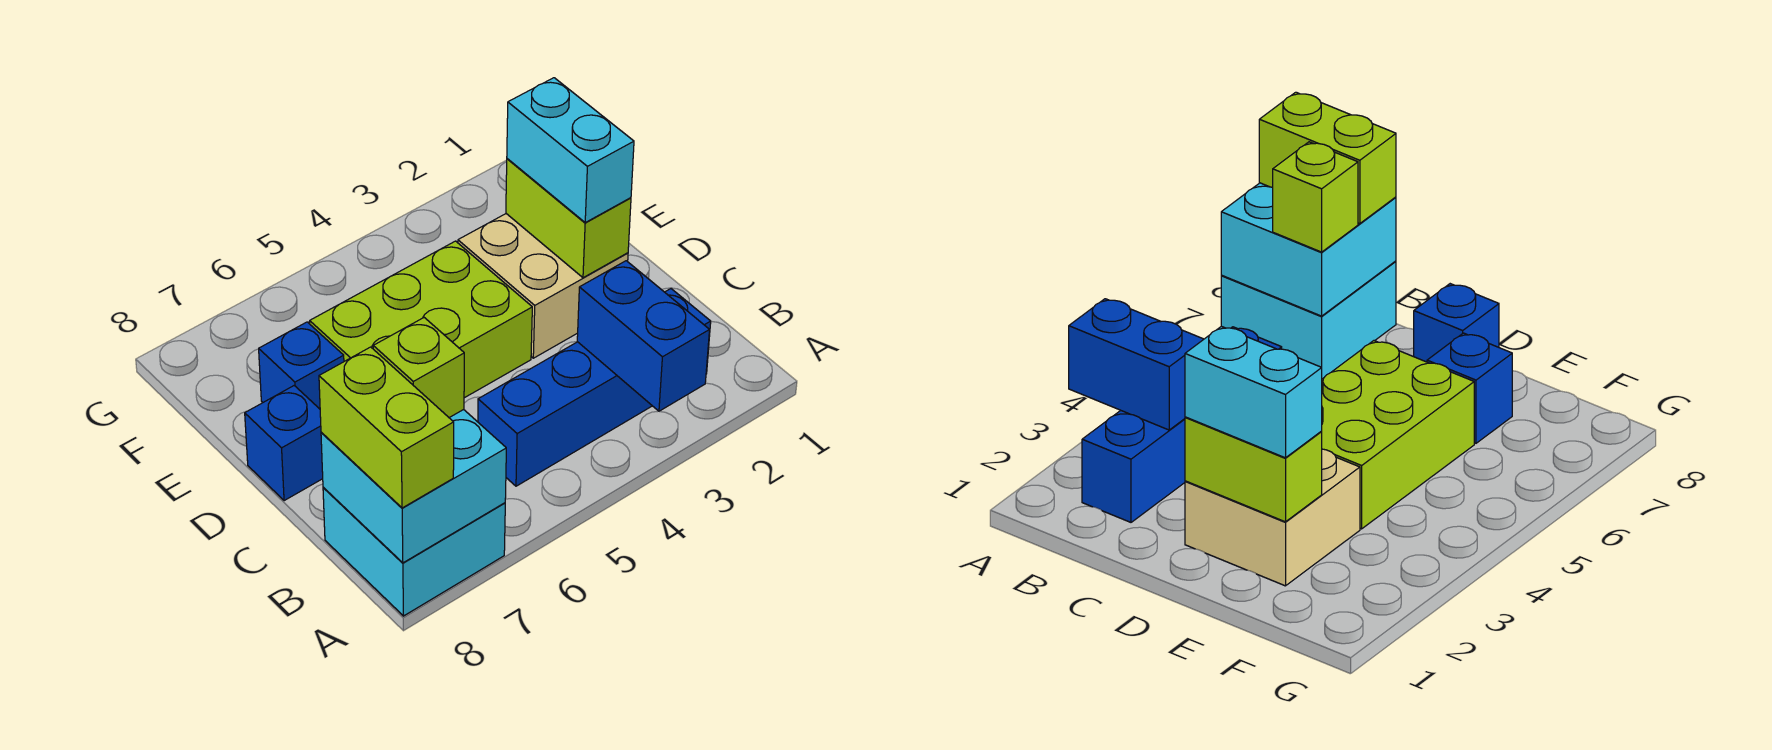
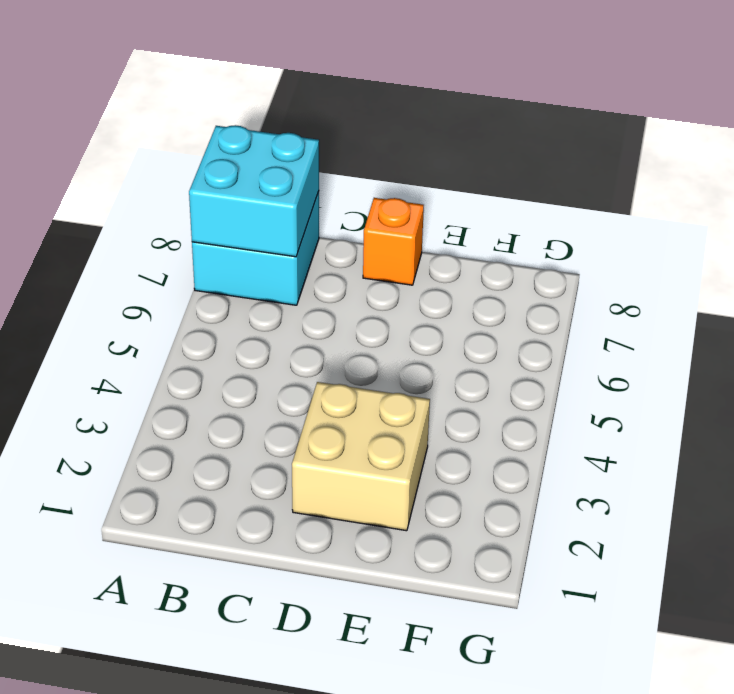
orange 1x1 brick [363,198,424,285] -> blue 1x1 brick [245,386,323,501]
none -> blue 1x4 brick [478,289,711,486]
none -> lime 2x3 brick [310,241,532,398]
none -> blue 1x1 brick [259,322,344,409]

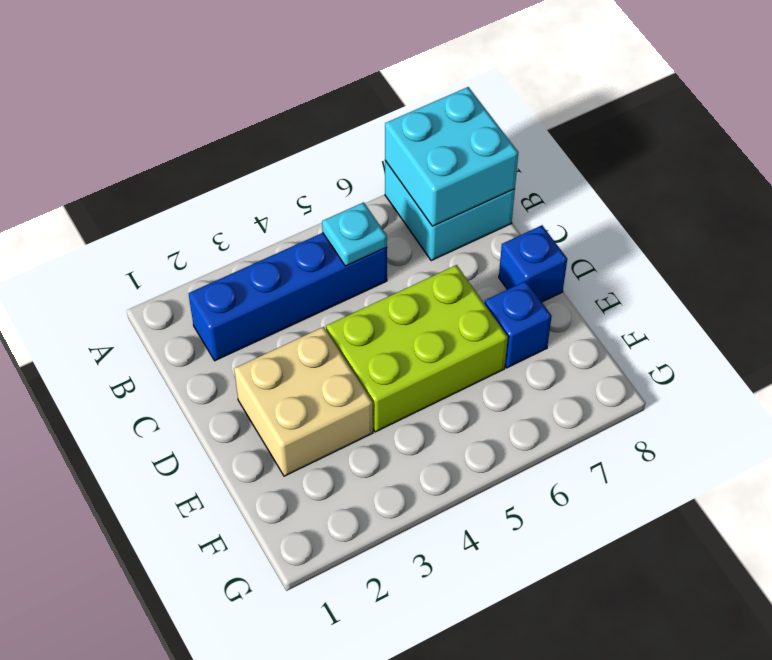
cyan 1x1 plate [322,202,387,266] -> none
none -> blue 1x2 brick [577,261,709,411]
none -> lime 1x2 brick [506,159,631,278]
none -> lime 1x2 brick [319,347,454,508]

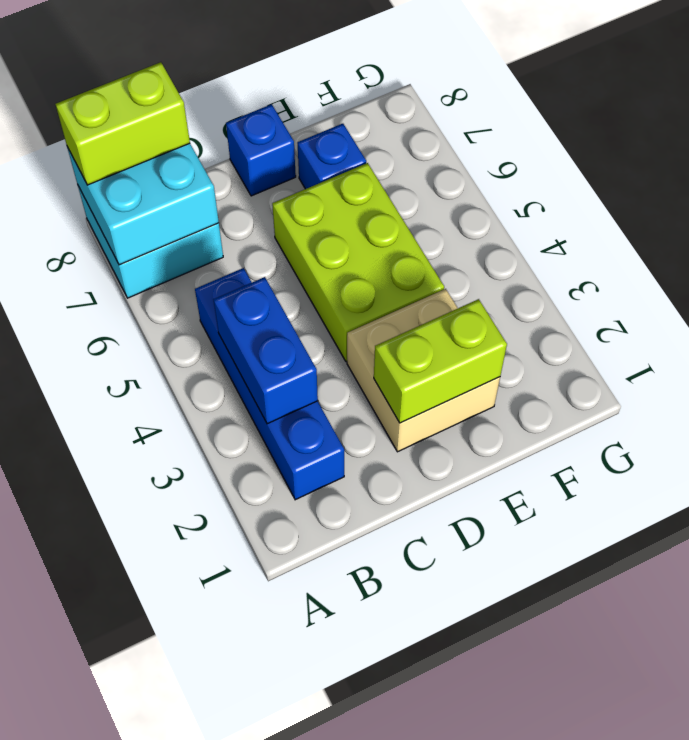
blue 1x2 brick [213,277,318,424] -> blue 1x2 brick turned to [577,261,709,411]
none -> lime 1x1 brick [373,318,464,418]
none -> cyan 1x2 brick [507,78,634,222]

